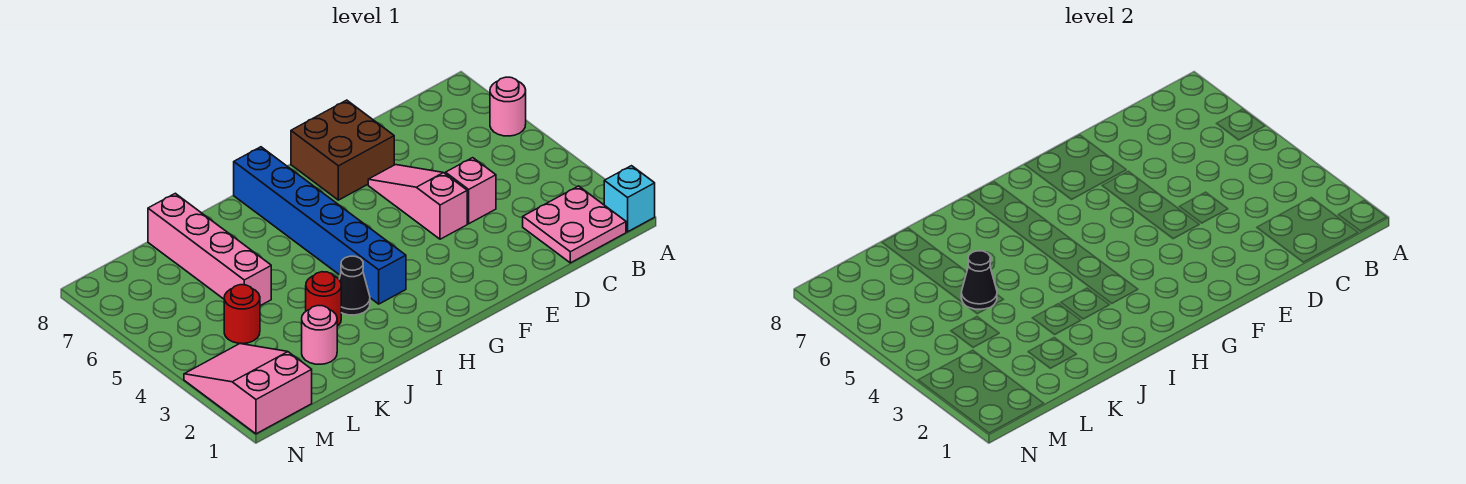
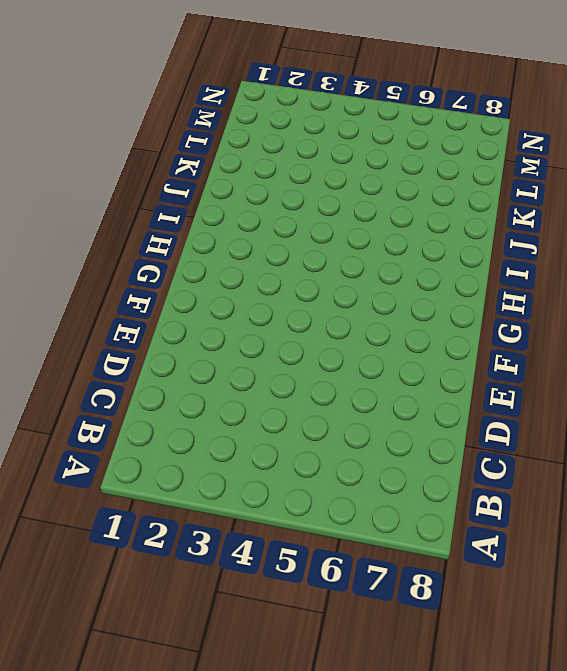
none -> cyan 1x1 brick [604,166,655,232]
none -> pink 1x1 round brick [490,77,526,136]
none -> pink 2x2 plate [523,186,626,263]

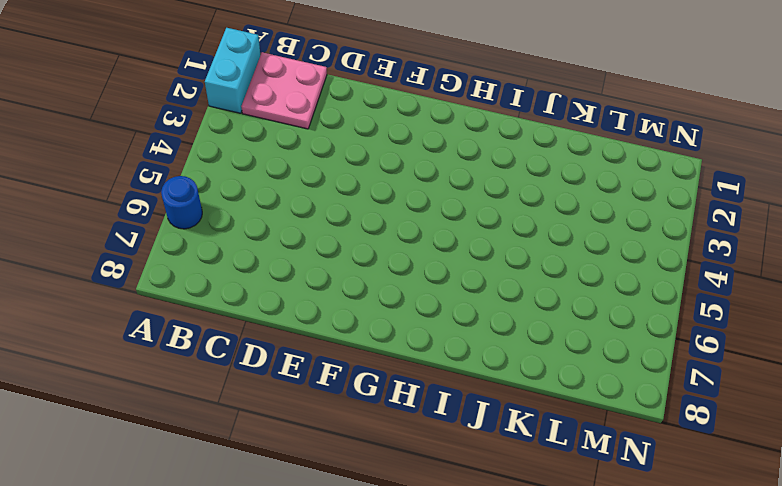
cyan 1x2 brick [205,28,261,113] -> cyan 1x1 brick [604,166,655,232]
blue 1x1 round brick [161,176,202,229] -> pink 1x1 round brick [490,77,526,136]
none -> pink 1x1 brick [446,158,496,224]
none -> pink 1x3 slope [368,165,467,239]
none -> brown 2x2 brick [291,100,394,200]

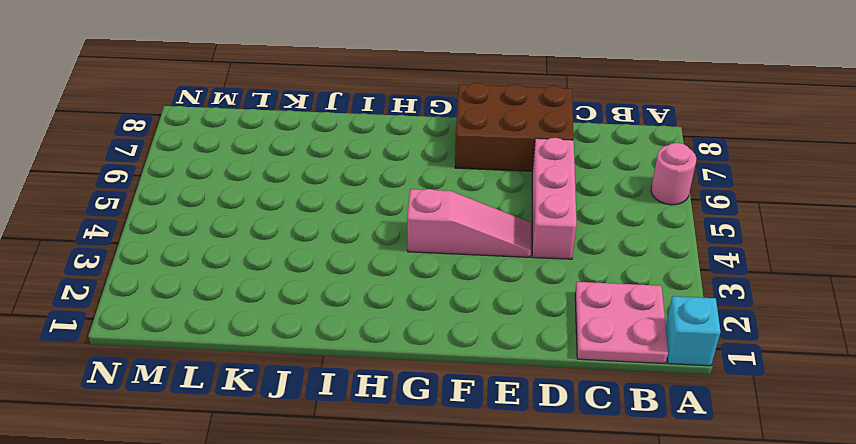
pink 1x3 brick [532,138,577,259] -> pink 1x1 brick [446,158,496,224]
brown 2x3 brick [455,83,574,171] -> brown 2x2 brick [291,100,394,200]
pink 1x3 slope [407,189,531,257] -> pink 1x3 slope turned to [368,165,467,239]
none -> blue 1x6 brick [234,147,406,304]
none -> black 1x1 cone [339,256,370,315]
none -> red 1x1 round brick [306,272,341,326]

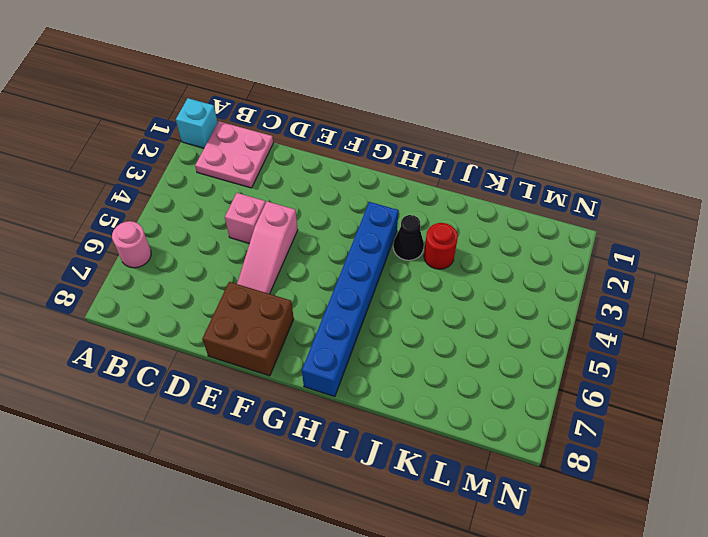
none -> pink 1x1 round brick [302,306,337,364]
none -> pink 1x4 brick [148,193,271,306]
none -> red 1x1 round brick [224,285,260,344]

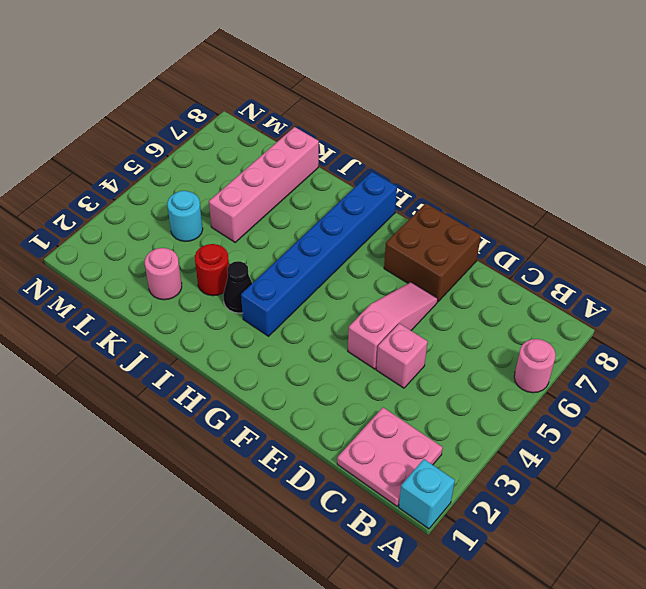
cyan 1x1 round brick [167,191,203,241] -> red 1x1 round brick [224,285,260,344]
none -> pink 2x3 slope [184,344,312,434]
none -> black 1x1 cone [961,251,997,309]

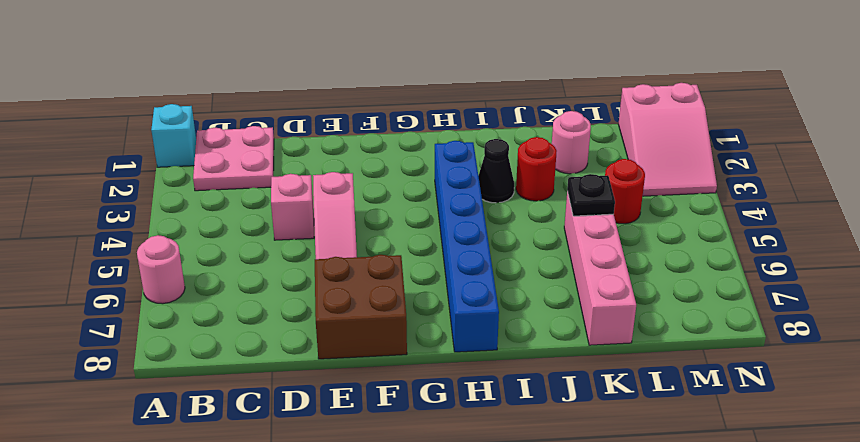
black 1x1 plate [567,174,615,216] -> black 1x1 cone [961,251,997,309]

